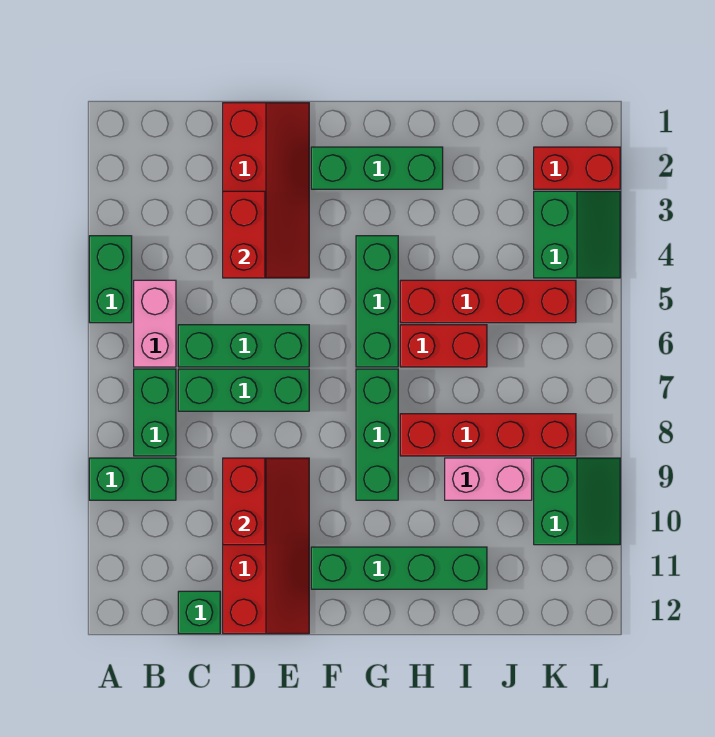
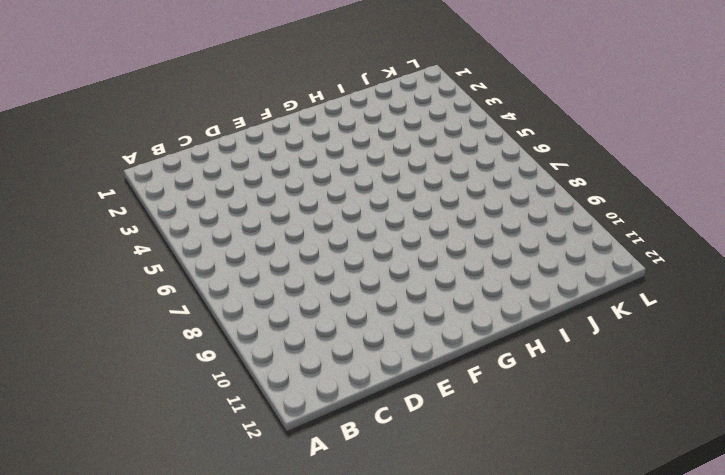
none -> green 1x2 brick [89,236,132,323]
none -> green 1x2 brick [89,458,176,500]
none -> pink 1x2 brick [134,280,176,367]

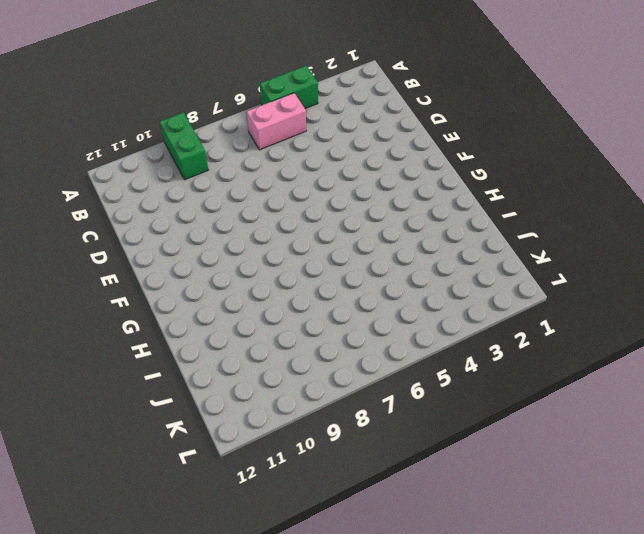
none -> green 1x2 brick [134,369,176,456]
none -> green 1x3 brick [178,325,309,367]
none -> green 1x3 brick [178,369,309,411]

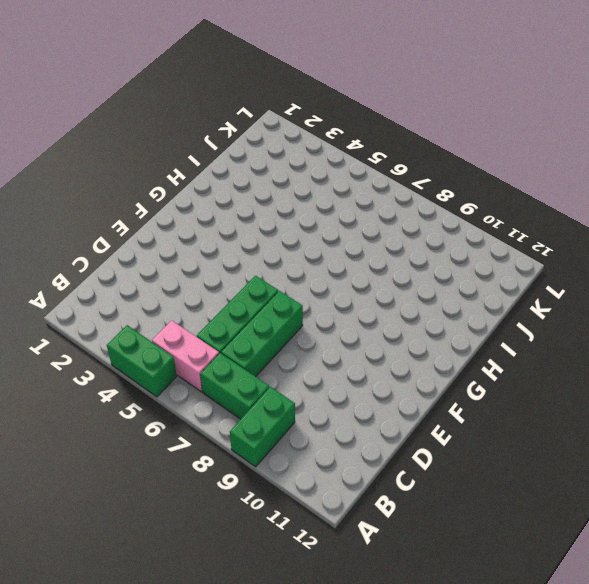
none -> green 1x1 brick [178,591,220,634]
none -> red 2x4 slope [223,103,309,278]
none -> red 2x4 slope [223,458,309,634]

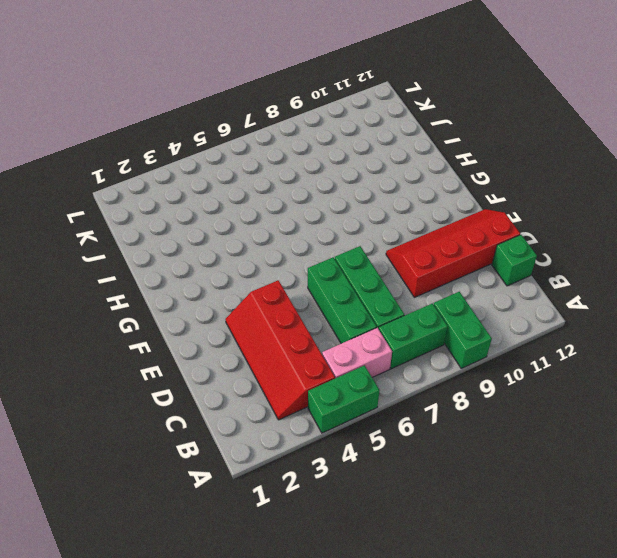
red 2x4 slope [226,280,335,420] -> red 2x4 slope turned to [223,103,309,278]
none -> green 1x3 brick [311,147,443,189]
none -> green 1x4 brick [311,547,487,589]
none -> green 1x3 brick [356,236,398,367]

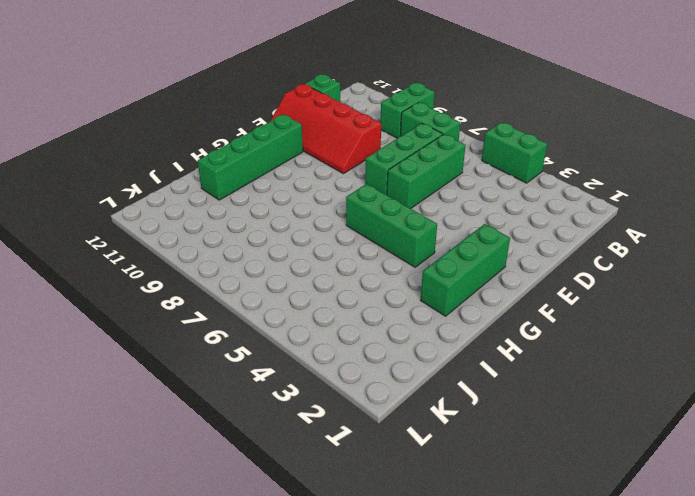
none -> pink 1x2 brick [134,280,176,367]
none -> red 2x4 slope [223,103,309,278]
none -> green 1x3 brick [356,369,398,500]

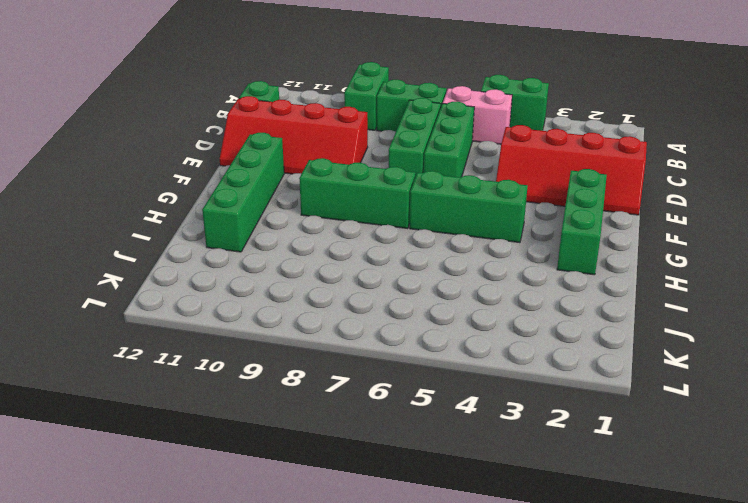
none -> red 1x4 brick [400,280,576,323]
none -> red 1x2 brick [400,325,487,367]
none -> red 1x4 brick [400,414,576,456]

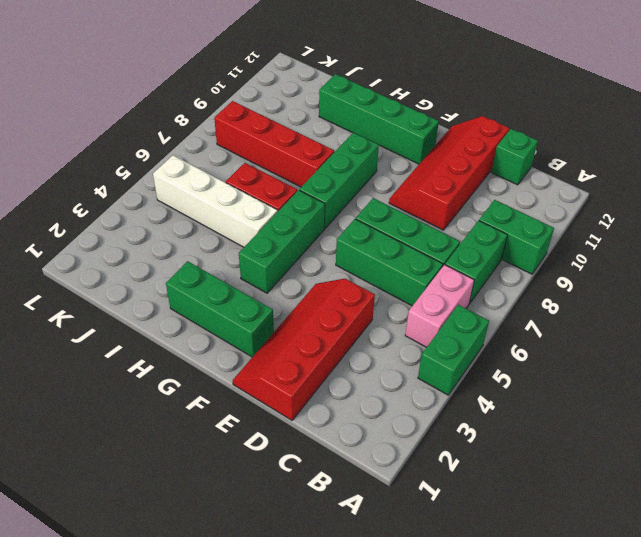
white 1x4 brick [153,155,278,247] -> red 1x4 brick [400,280,576,323]
none -> pink 1x2 brick [445,458,532,500]
none -> red 1x2 brick [534,147,620,189]
none -> green 2x2 slope [534,191,620,278]

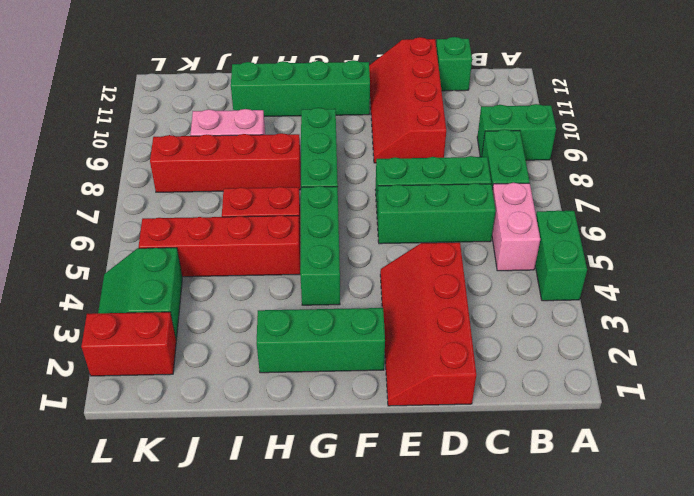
none -> green 2x2 slope [534,458,620,545]
none -> red 1x2 brick [223,191,265,278]
none -> red 1x2 brick [223,458,265,545]

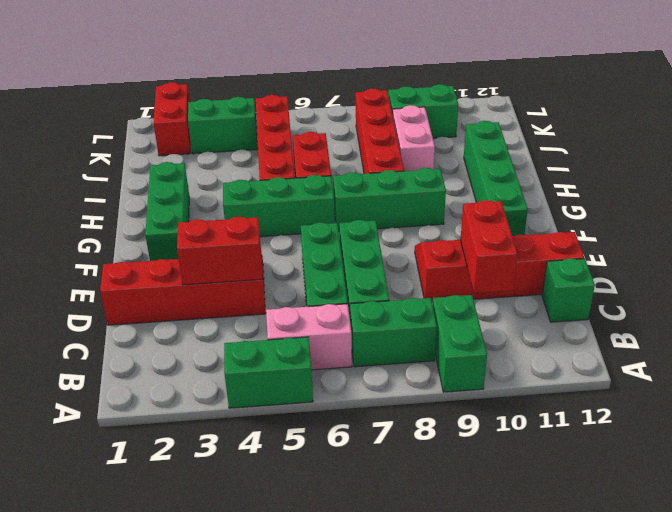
red 1x2 brick [460,200,518,293] -> red 1x2 brick turned to [223,458,265,545]

